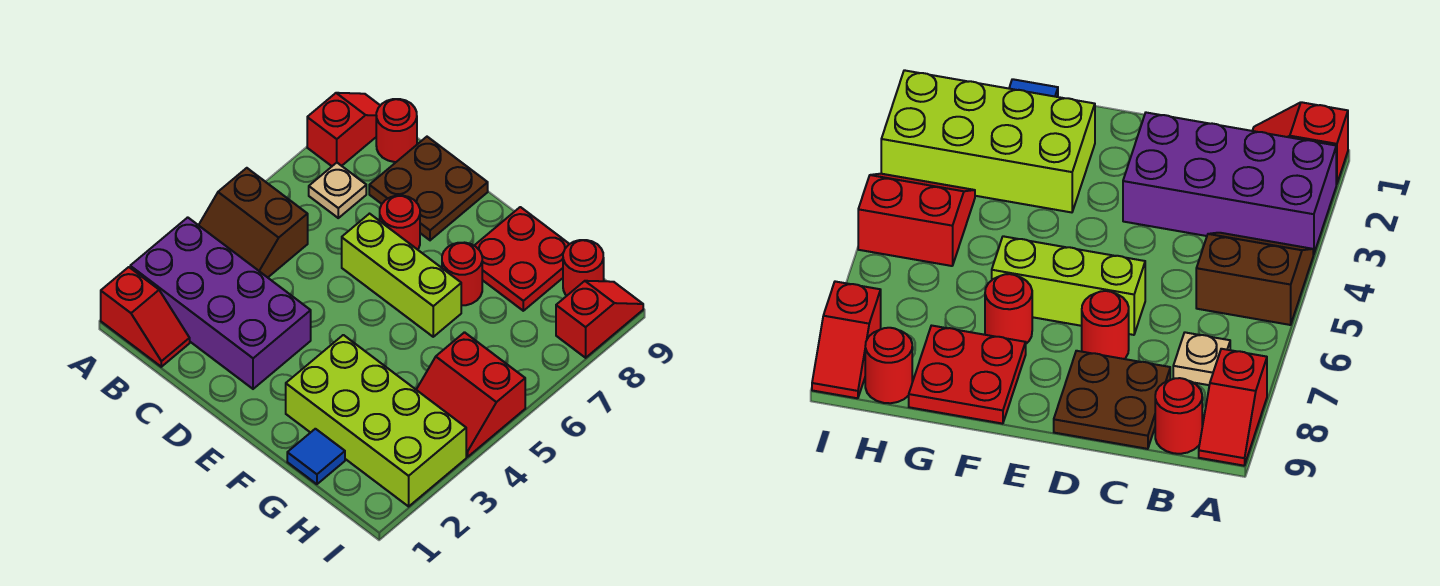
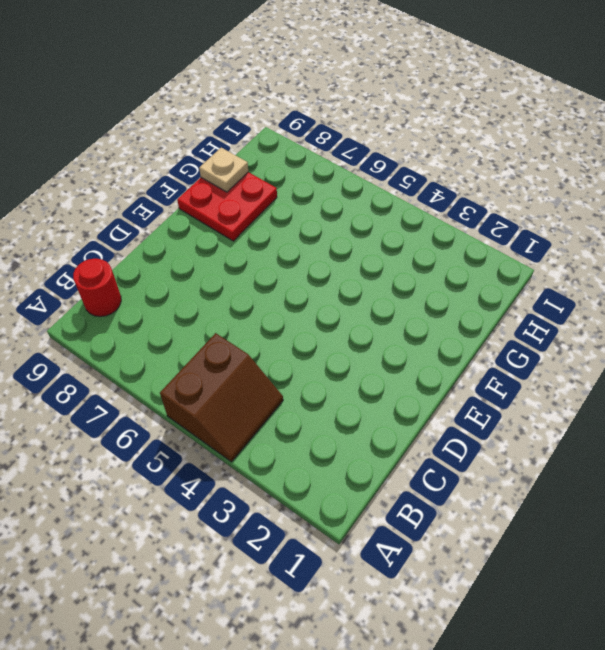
tan 1x1 plate [199,148,248,192] -> tan 1x1 plate moved to [309,163,366,218]
none -> red 1x2 slope [101,267,190,367]
none -> purple 2x4 brick [130,217,311,389]
none -> red 1x2 slope [307,93,380,166]

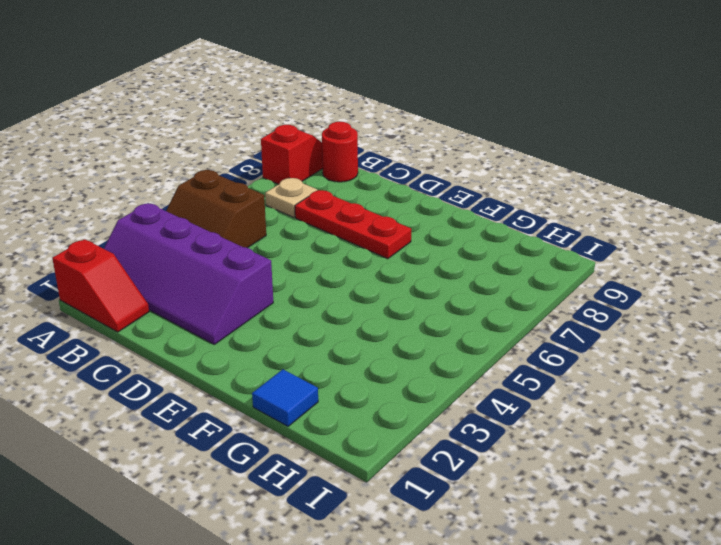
purple 2x4 slope [104,203,273,344] -> purple 2x4 brick [130,217,311,389]
red 1x3 plate [295,190,411,259] -> red 1x1 round brick [380,195,420,250]
none -> brown 2x2 plate [369,137,488,240]
none -> lime 1x3 brick [342,214,461,337]
none -> lime 2x4 brick [286,335,466,506]

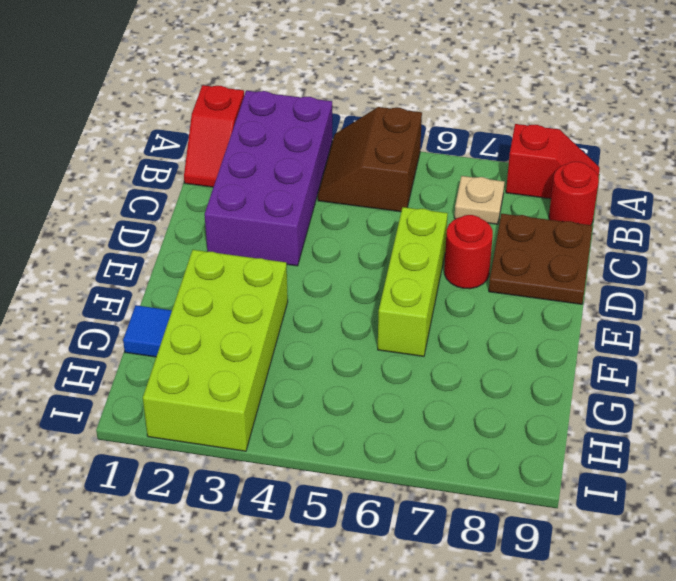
none -> red 1x1 round brick [442,243,482,305]
none -> red 2x2 plate [474,207,569,311]
none -> red 2x2 slope [416,332,525,457]

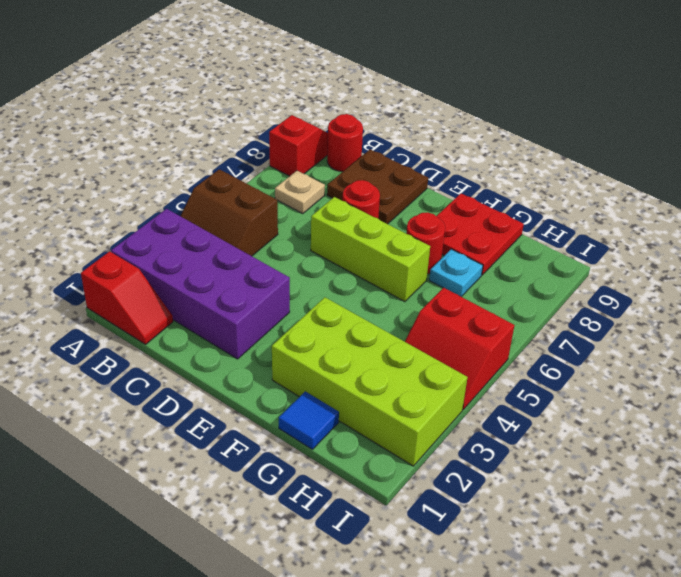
cyan 1x1 plate [429,249,483,297] -> none
none -> red 1x1 round brick [563,240,604,296]
none -> red 1x2 slope [556,281,643,358]

